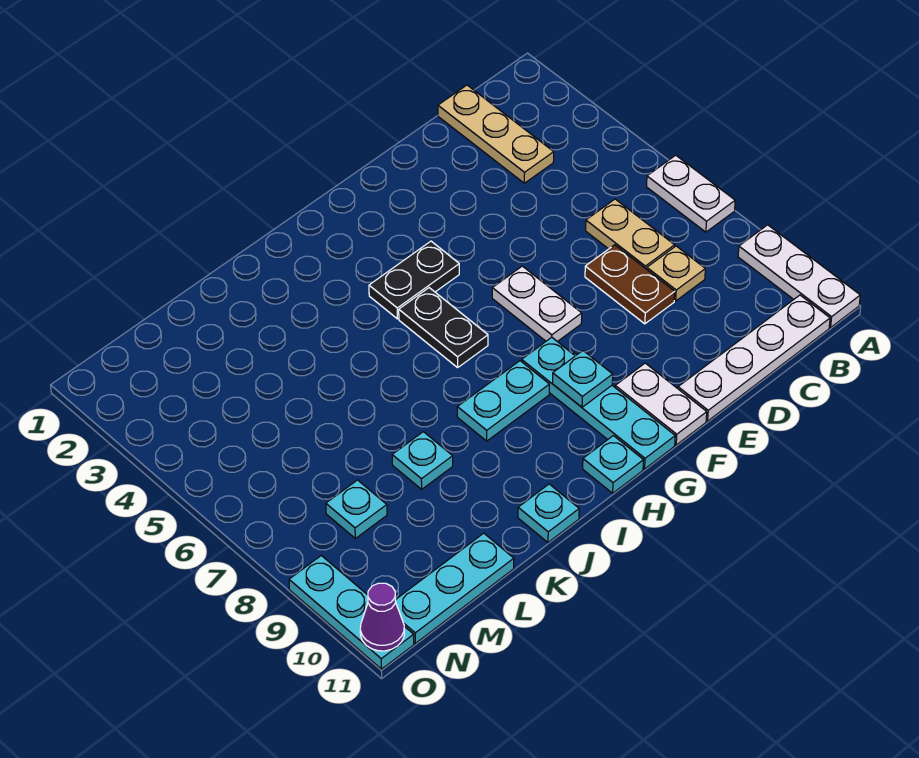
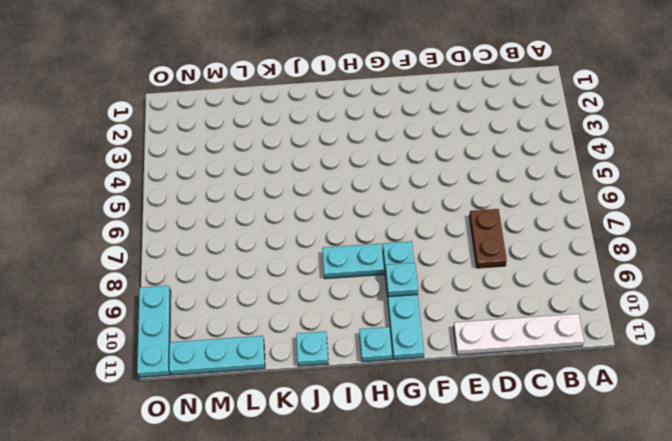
none -> white 1x2 plate [647,155,735,232]
none -> white 1x3 plate [738,225,860,327]
none -> tan 1x3 plate [438,85,554,183]

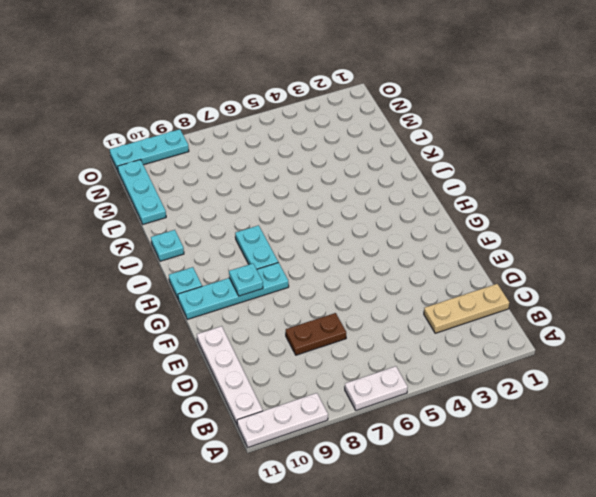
none -> tan 1x2 plate [586,199,675,269]
none -> tan 1x1 plate [647,246,705,301]
none -> white 1x2 plate [492,266,582,342]

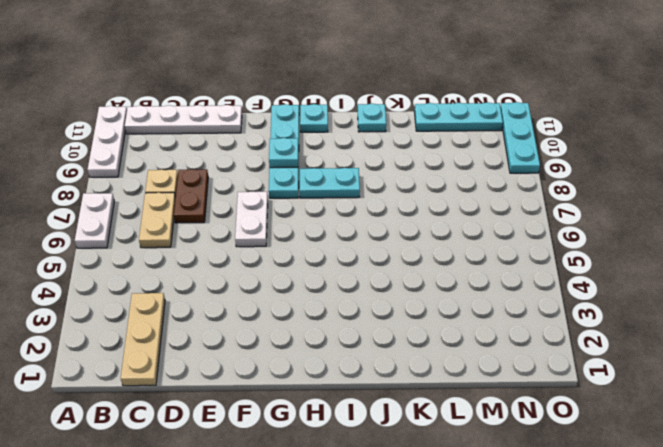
none -> white 1x2 plate [615,363,707,445]
none -> black 1x2 plate [369,241,459,319]
none -> black 1x2 plate [399,288,488,367]

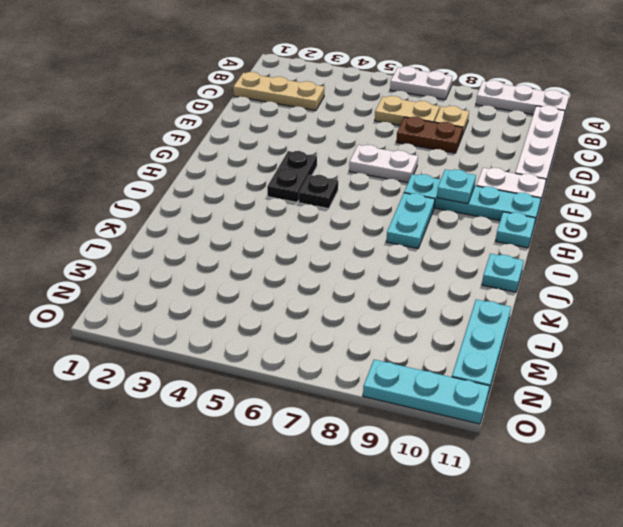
black 1x1 plate [299,175,338,209] -> black 1x2 plate [399,288,488,367]
none -> cyan 1x1 plate [392,432,453,489]
none -> cyan 1x1 plate [326,480,387,538]
none -> purple 1x1 cone [360,583,404,651]

